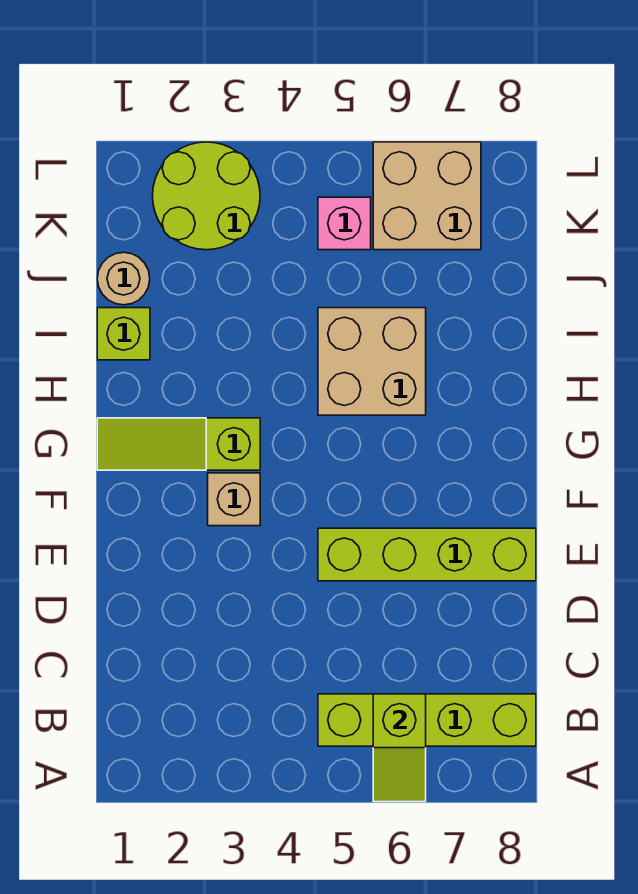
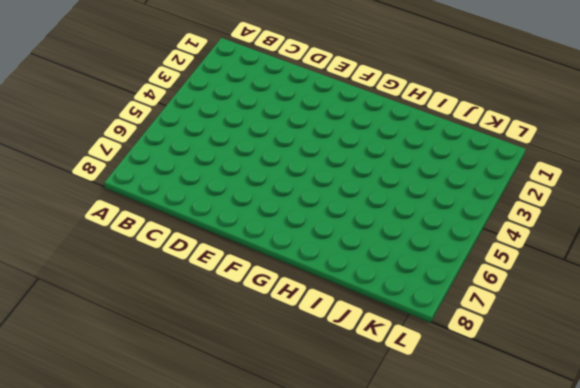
none -> lime 1x4 brick [318,694,536,746]
none -> lime 1x4 brick [318,528,536,581]

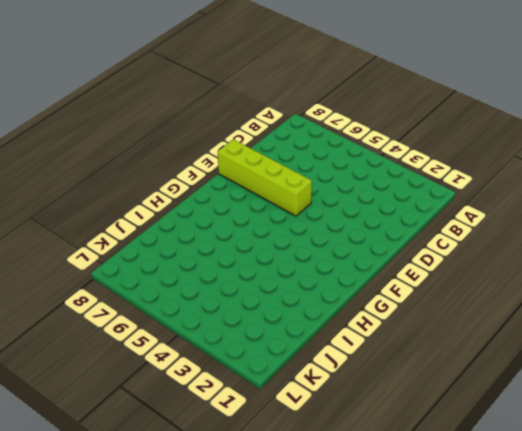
none -> lime 1x4 brick [318,694,536,746]
none -> tan 1x1 brick [208,473,260,526]

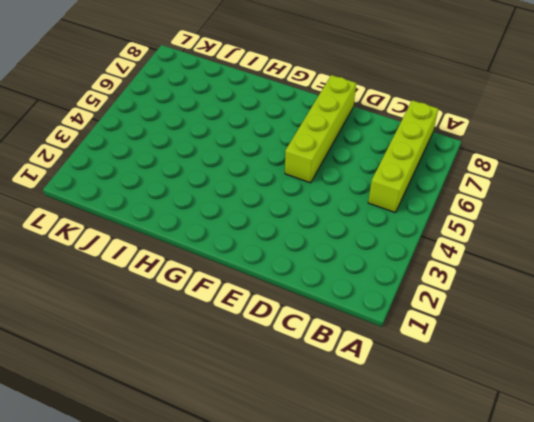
none -> tan 1x1 brick [208,473,260,526]
none -> lime 1x3 slope [97,418,260,470]

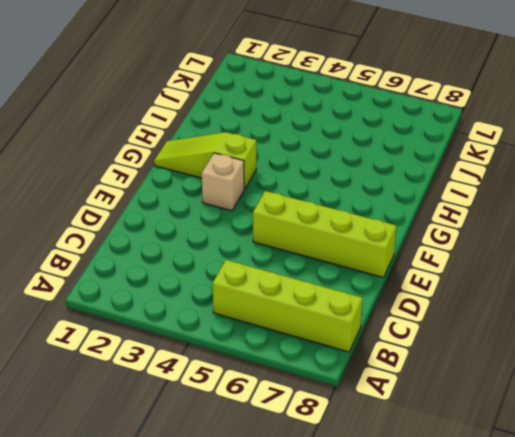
none -> tan 2x2 brick [318,308,426,415]
none -> lime 1x1 brick [97,308,150,360]

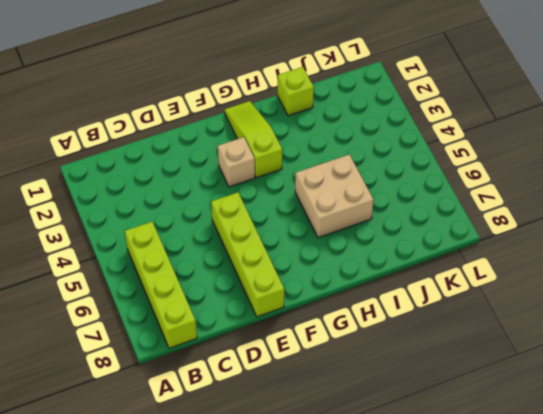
none -> tan 1x1 round brick [97,252,150,305]
none -> lime 2x2 round brick [153,142,260,250]

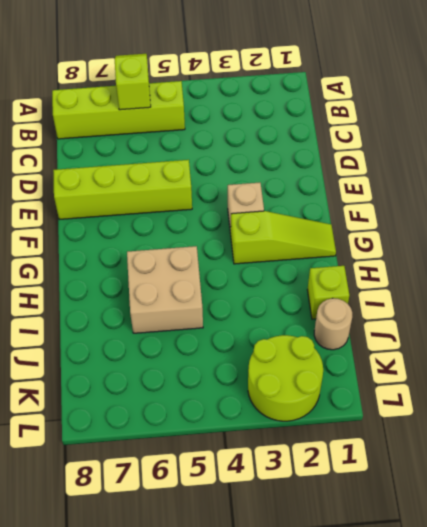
none -> pink 1x1 brick [318,197,371,250]
none -> tan 2x2 brick [373,142,481,250]

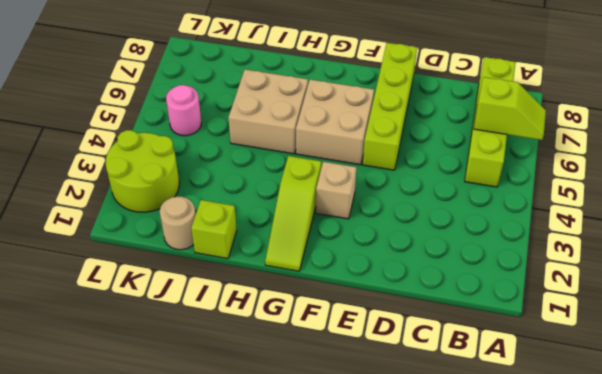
tan 2x2 brick [296,80,374,165] -> tan 2x2 brick moved to [373,142,481,250]
pink 1x1 round brick [166,85,201,136] -> pink 1x1 brick [318,197,371,250]

